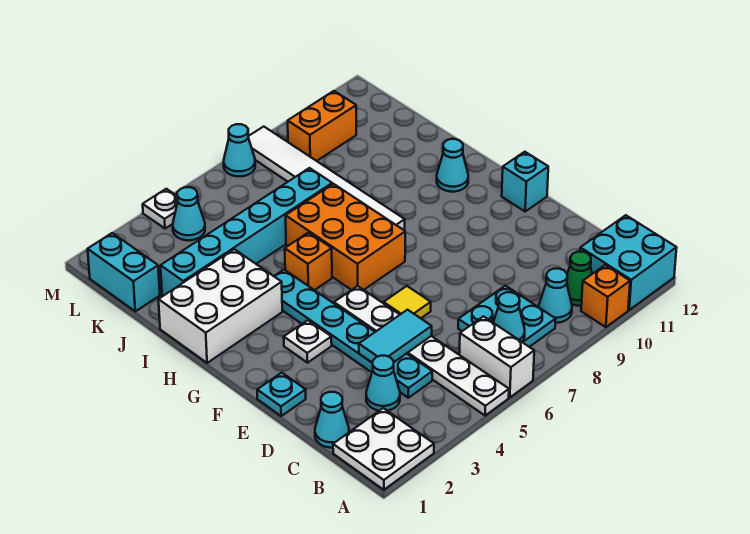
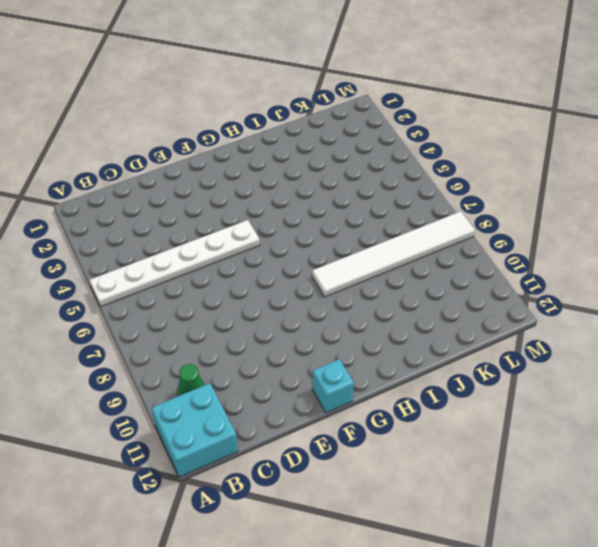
none -> white 2x2 plate [333,408,434,490]
none -> white 1x2 brick [459,316,534,398]
none -> orange 1x1 brick [581,265,630,327]

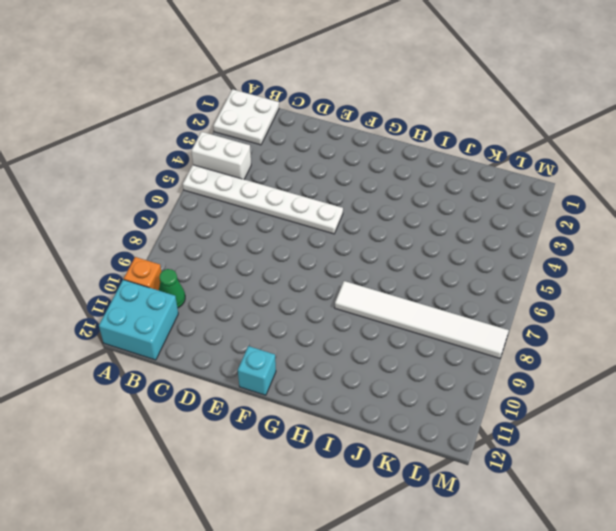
white 1x2 brick [191,132,251,179] -> white 1x2 brick moved to [459,316,534,398]
none -> cyan 2x2 plate [458,286,556,347]
none -> cyan 1x1 cone [539,269,572,323]
none -> cyan 1x1 cone [315,392,349,448]

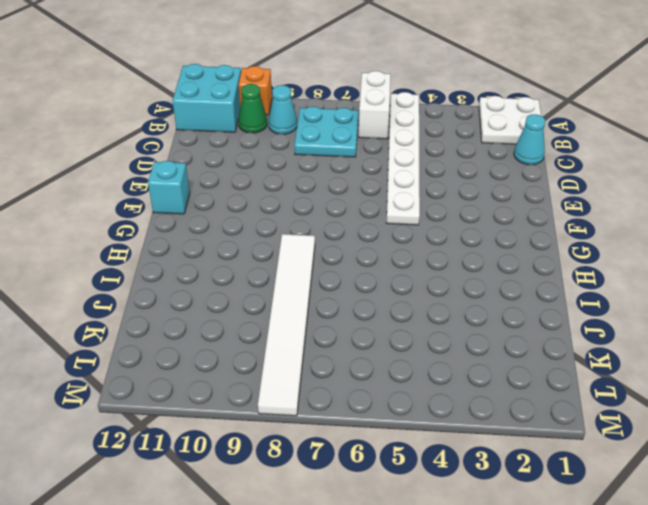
none -> cyan 1x1 cone [366,356,400,411]
none -> cyan 1x6 plate [274,270,432,398]
none -> cyan 1x1 plate [257,373,306,416]

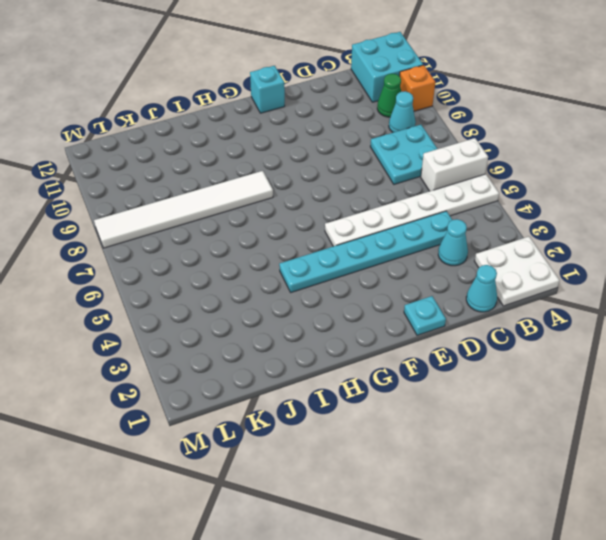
none -> yellow 1x1 tile [384,286,431,318]
none -> white 1x1 plate [284,320,332,363]
none -> orange 2x3 brick [286,184,405,290]

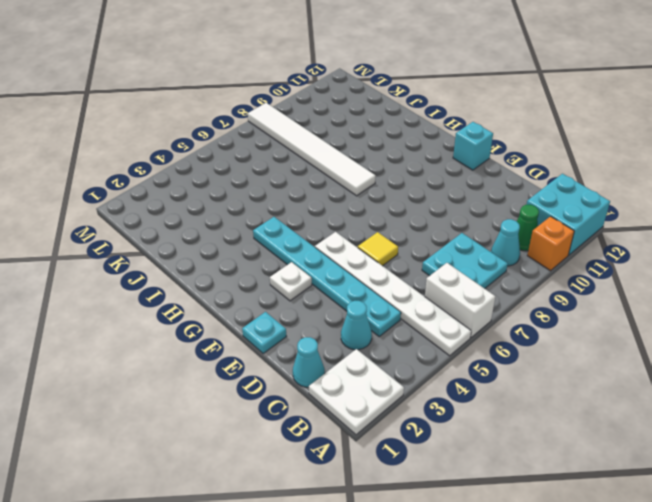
none -> orange 2x3 brick [286,184,405,290]
none -> white 2x3 brick [158,249,282,363]
none -> orange 1x1 brick [285,233,332,290]

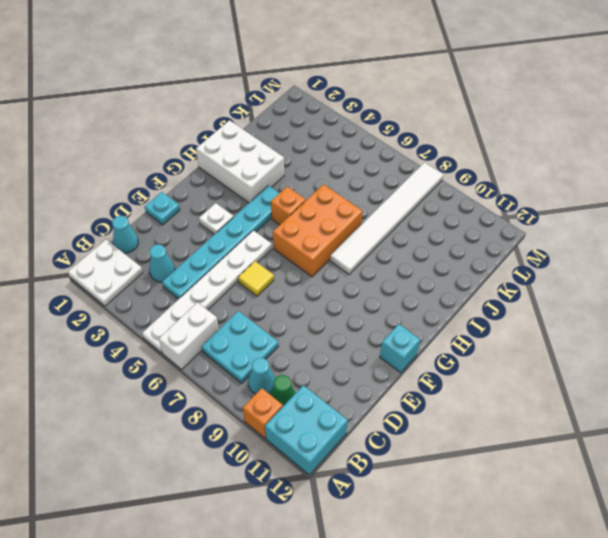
none -> cyan 1x1 cone [437,139,468,192]
none -> cyan 1x6 brick [161,168,332,296]
none -> cyan 1x2 brick [88,233,160,311]

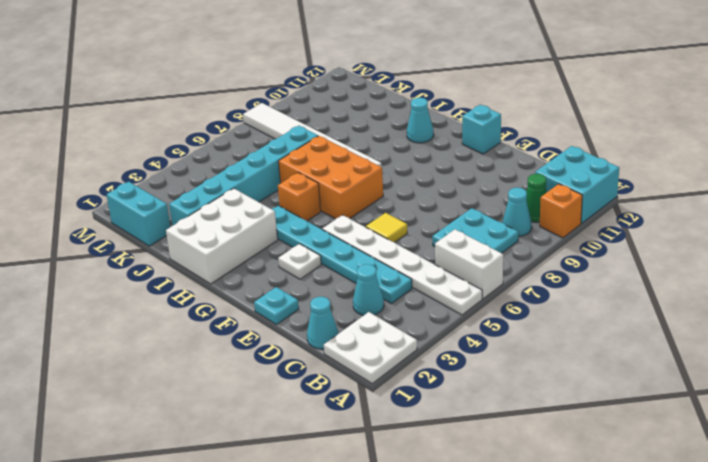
none -> cyan 1x1 cone [173,187,205,240]
none -> orange 1x2 brick [288,91,356,161]
none -> white 1x1 plate [143,189,178,229]

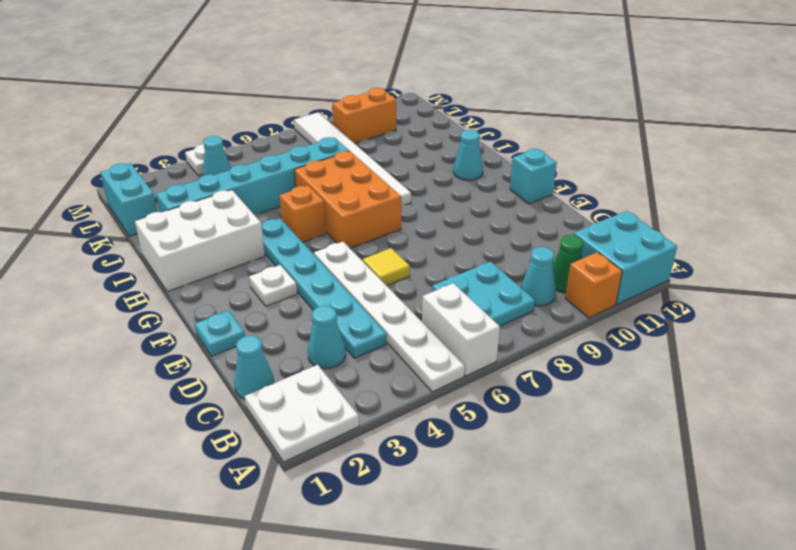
none -> cyan 1x1 cone [224,124,255,176]
none -> cyan 1x1 cone [493,292,525,342]
none -> cyan 1x2 tile [359,310,432,363]

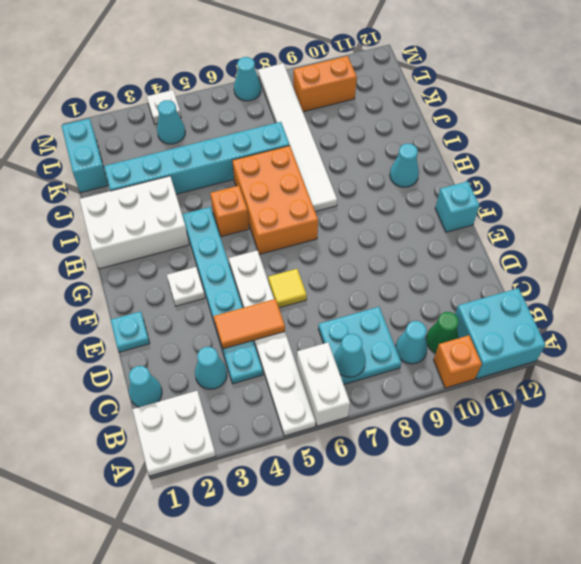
orange 1x2 tile [214,299,285,349] -> cyan 1x2 tile [359,310,432,363]

